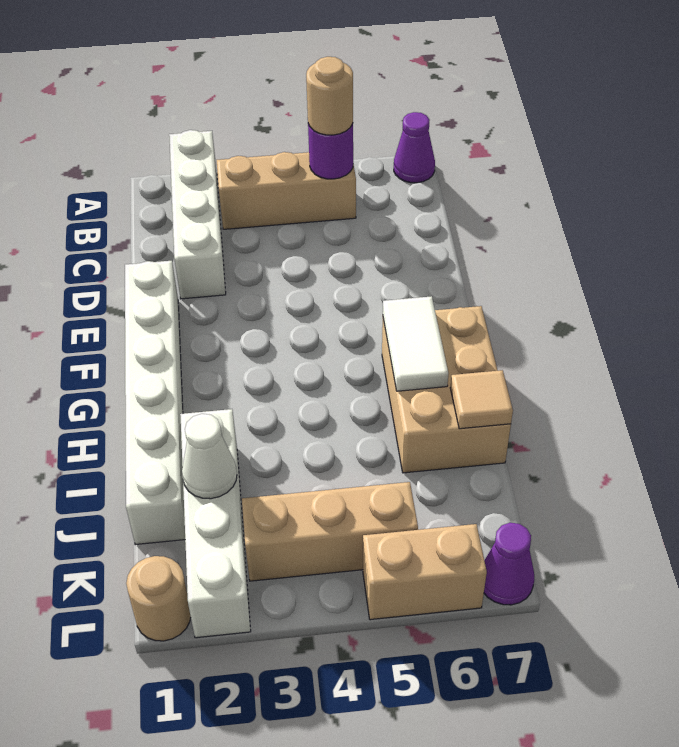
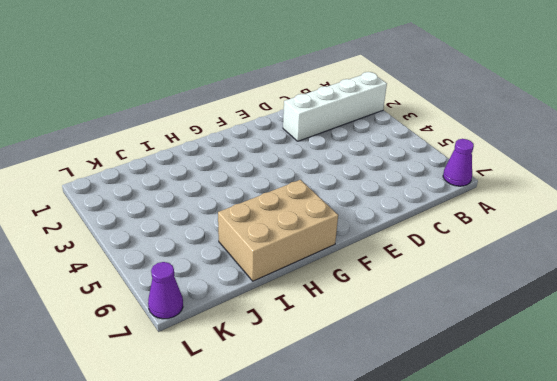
none -> tan 1x3 brick [217,152,356,229]
none -> white 1x6 brick [125,261,185,545]
none -> white 1x4 brick [180,409,251,638]

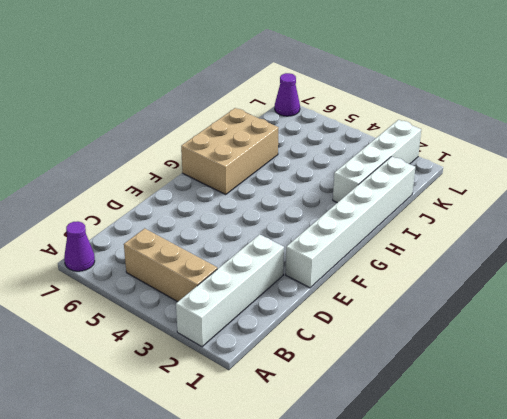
none -> tan 1x3 brick [242,482,418,581]
none -> tan 1x1 round brick [126,556,191,641]
none -> tan 1x2 brick [363,524,487,620]

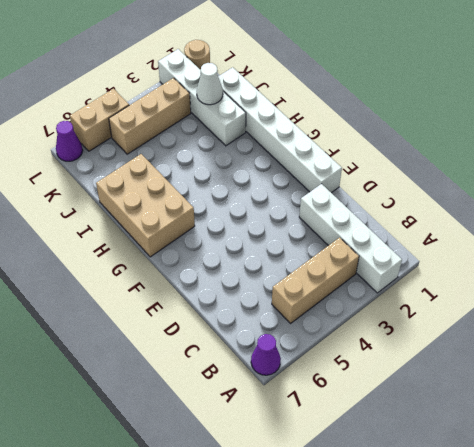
none -> purple 1x1 round brick [308,124,353,179]
none -> white 1x2 tile [383,296,449,391]
none -> tan 1x1 tile [450,370,513,429]

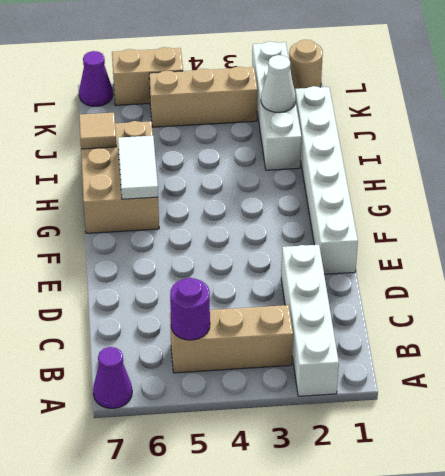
none -> tan 1x1 round brick [306,57,353,135]

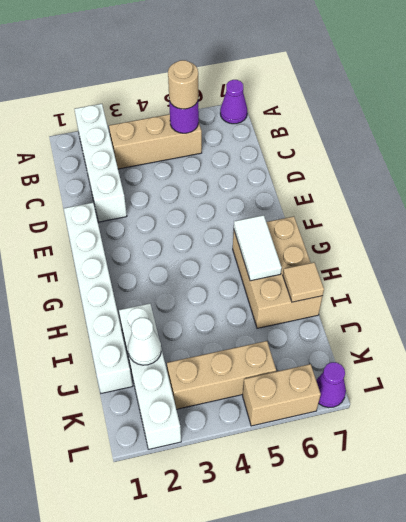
none -> tan 1x1 round brick [126,556,191,641]

